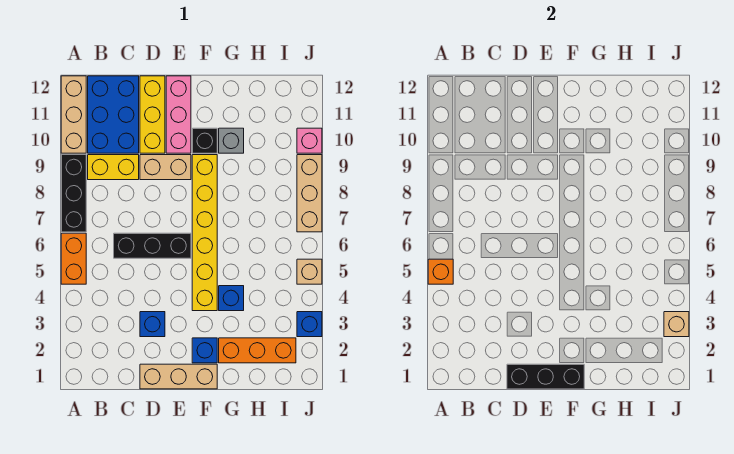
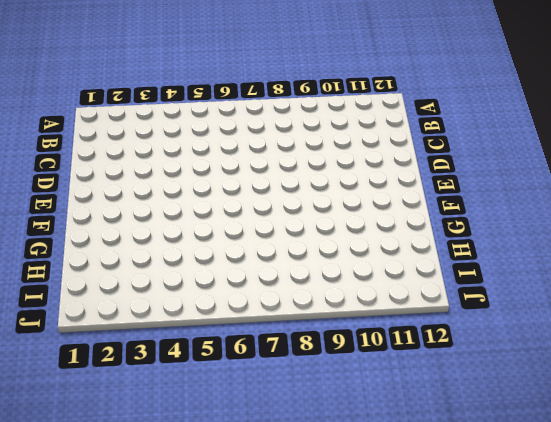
none -> orange 1x2 brick [61,233,86,284]
none -> black 1x3 brick [61,155,86,232]
none -> tan 1x3 brick [61,76,86,153]

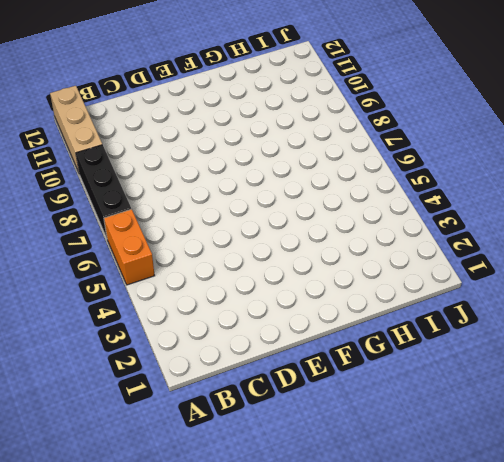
none -> yellow 1x2 brick [88,155,139,180]
none -> blue 2x3 brick [88,76,139,153]
none -> black 1x3 brick [114,233,191,258]

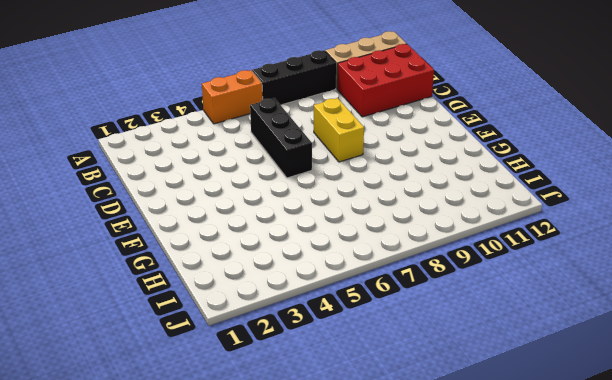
red 2x3 brick [337,44,434,117] -> blue 2x3 brick [88,76,139,153]
yellow 1x2 brick [314,98,364,162] -> yellow 1x2 brick moved to [88,155,139,180]
none -> tan 1x3 brick [140,364,217,389]
none -> blue 1x1 brick [140,312,165,337]
none -> tan 1x2 brick [140,155,191,180]

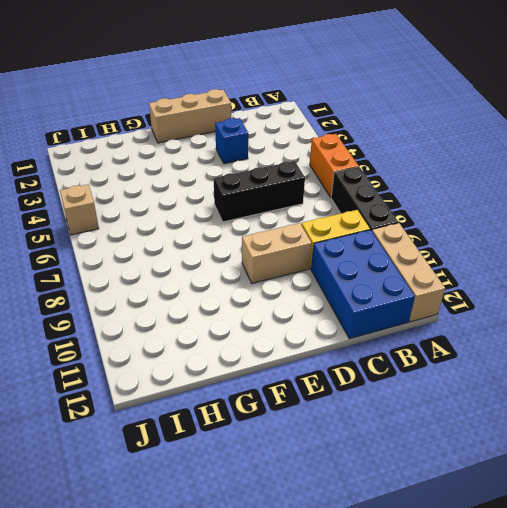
none -> yellow 1x3 brick [140,76,165,153]
none -> pink 1x3 brick [166,76,191,153]
none -> blue 1x1 brick [192,338,217,363]

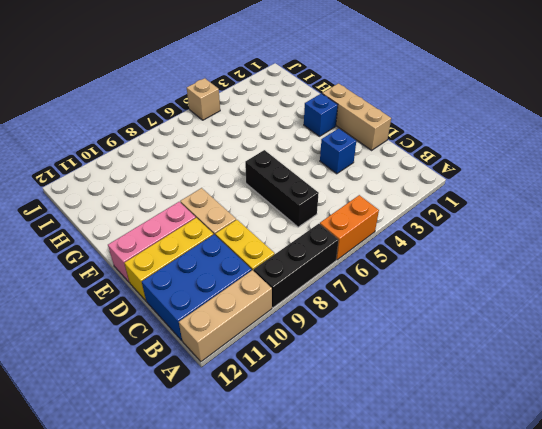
none -> yellow 1x6 brick [192,155,217,311]
none -> black 1x1 brick [192,128,217,153]
none -> orange 1x3 brick [219,338,296,363]

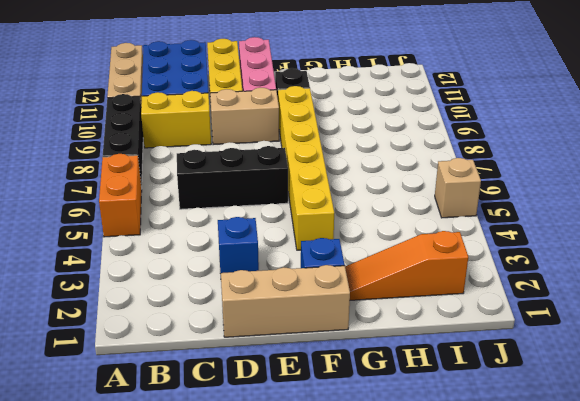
orange 1x3 slope [345,231,468,300] -> orange 1x3 brick [219,338,296,363]
none -> blue 1x1 brick [219,286,244,311]
none -> grey 1x1 brick [219,128,244,153]
none -> blue 1x1 brick [297,312,322,337]

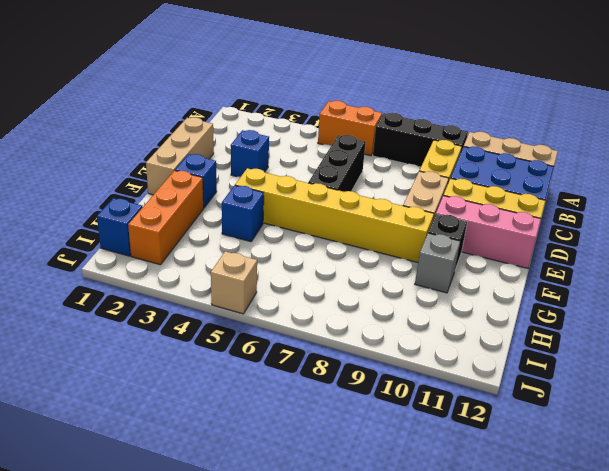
blue 1x1 brick [97,198,143,256] -> blue 1x1 brick moved to [297,312,322,337]
none -> tan 1x3 brick [297,155,322,232]
none -> pink 1x1 brick [297,128,322,153]
none -> orange 1x1 brick [428,259,453,284]

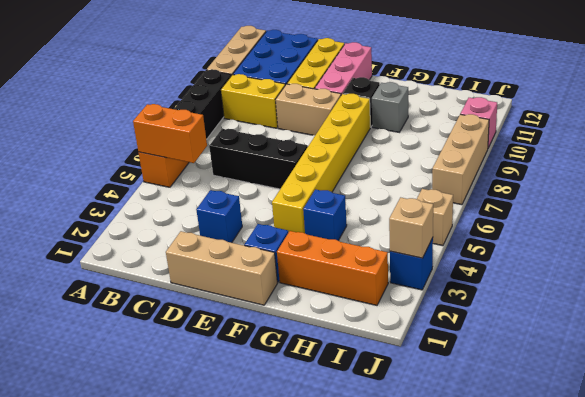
orange 1x2 brick [133,104,207,163] -> orange 1x1 brick [428,259,453,284]
none -> black 1x3 brick [507,364,584,389]

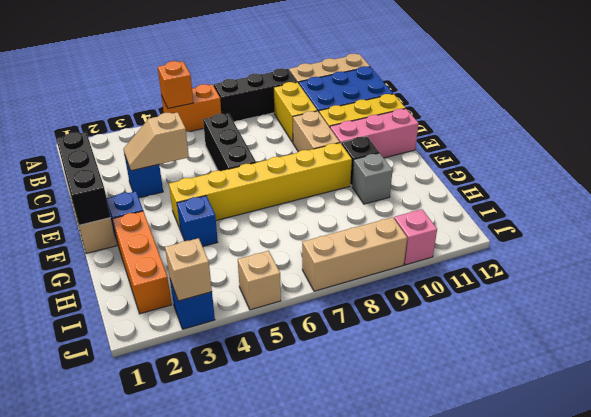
tan 1x2 slope [124,112,189,171] -> none

